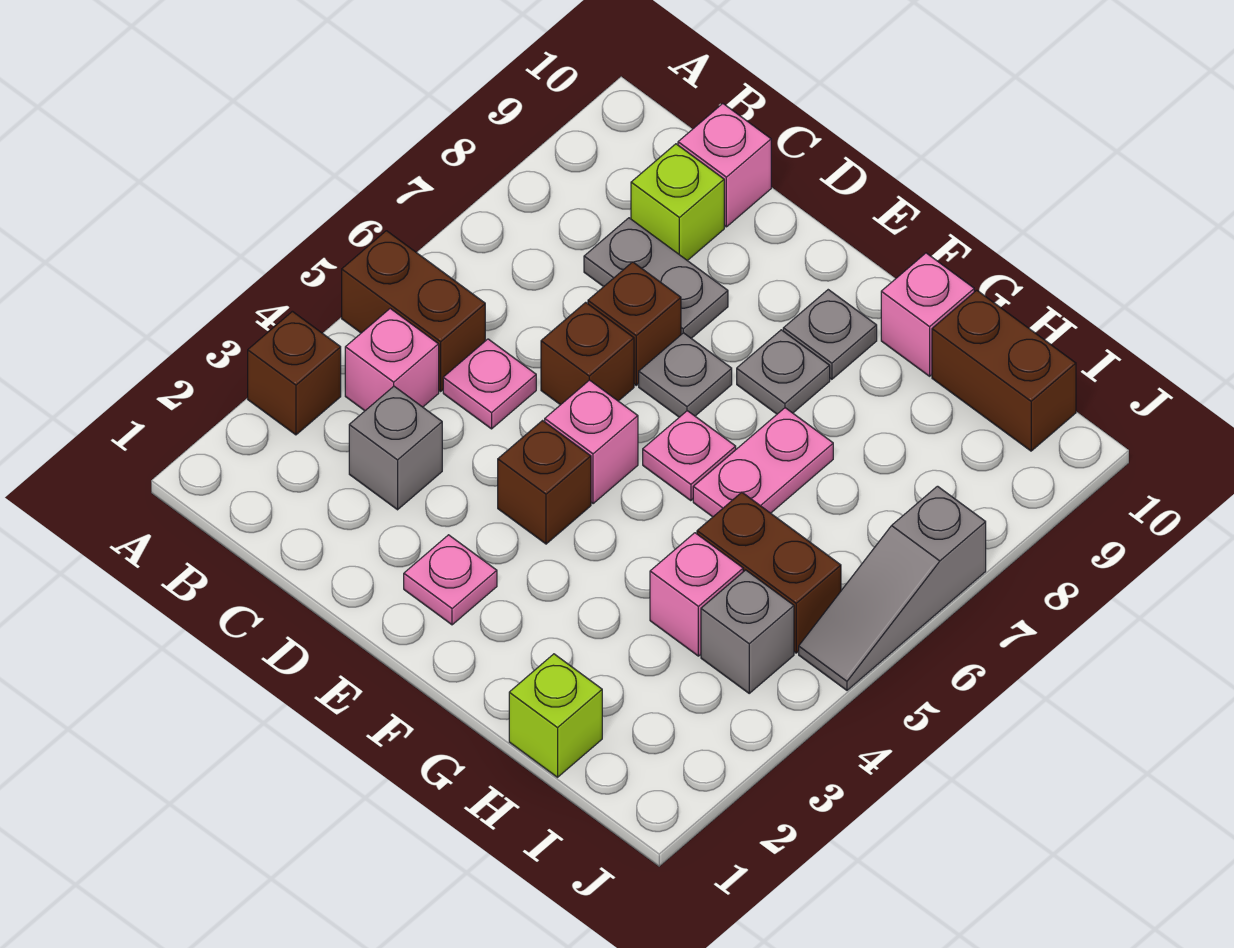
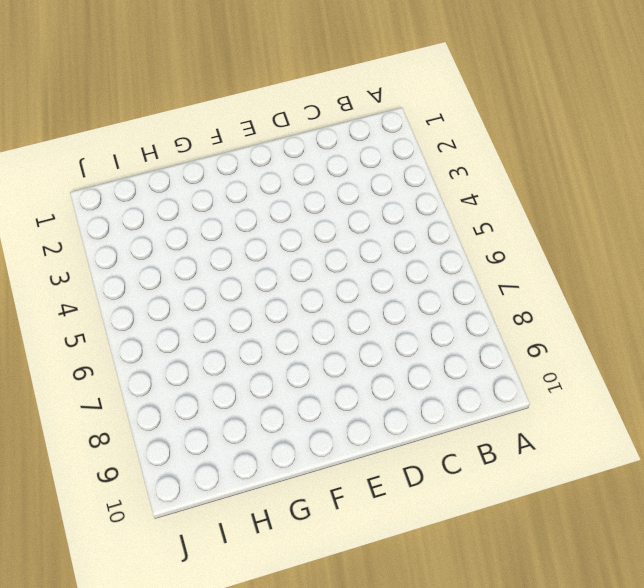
none -> brown 1x1 brick [248,311,341,435]
none -> brown 1x2 brick [342,231,485,391]
none -> pink 1x1 brick [345,309,439,411]

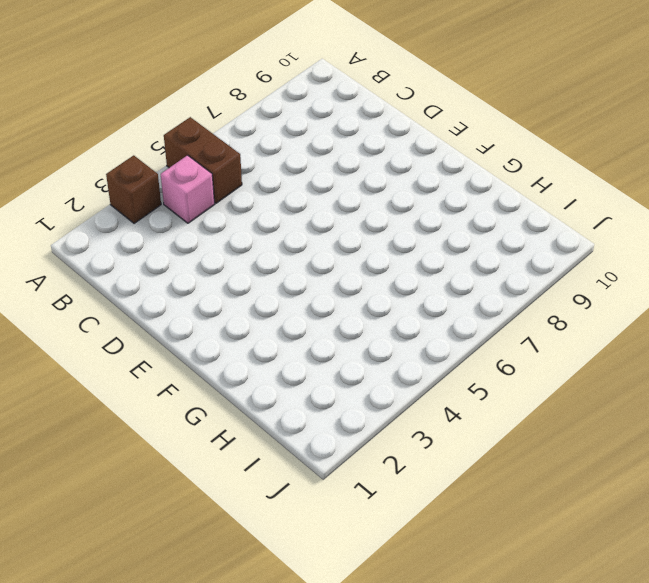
none -> grey 1x1 brick [349,386,442,510]
none -> pink 1x1 plate [443,339,536,429]
none -> grey 1x2 plate [584,218,728,338]

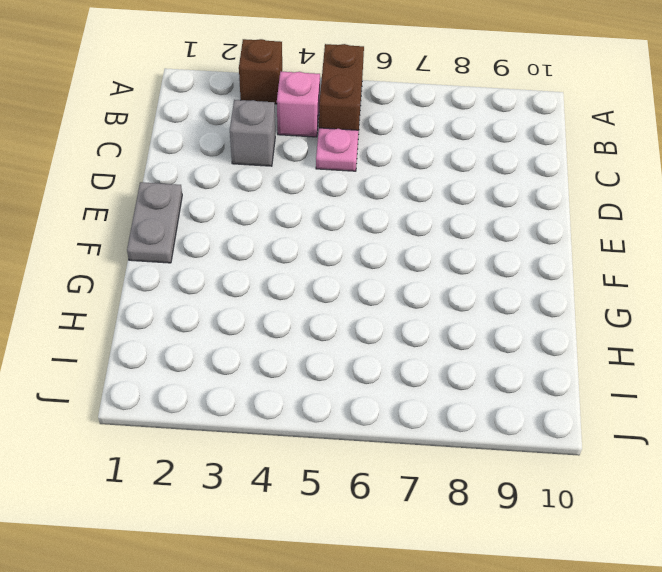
grey 1x2 plate [127,182,182,263] -> grey 1x2 plate moved to [584,218,728,338]
none -> lime 1x1 brick [631,144,724,261]
none -> pink 1x1 brick [678,104,771,227]
none -> brown 1x1 brick [541,302,634,405]

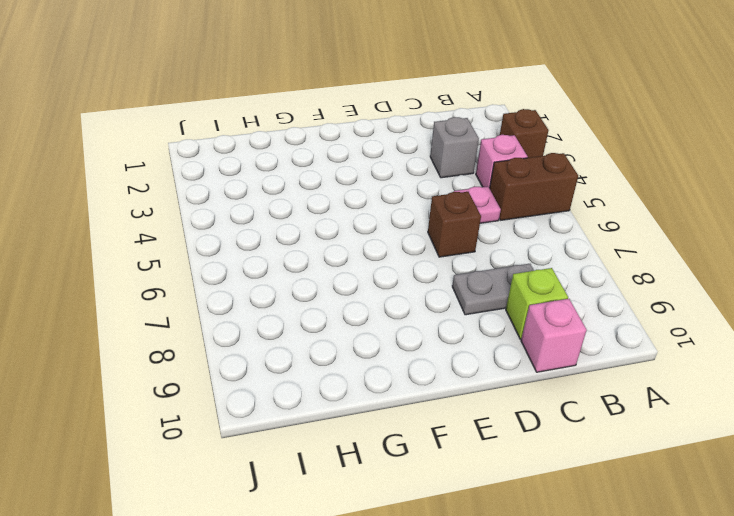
none -> brown 1x1 brick [588,262,681,385]
none -> pink 1x1 plate [404,535,497,625]
none -> brown 1x1 brick [498,421,591,544]

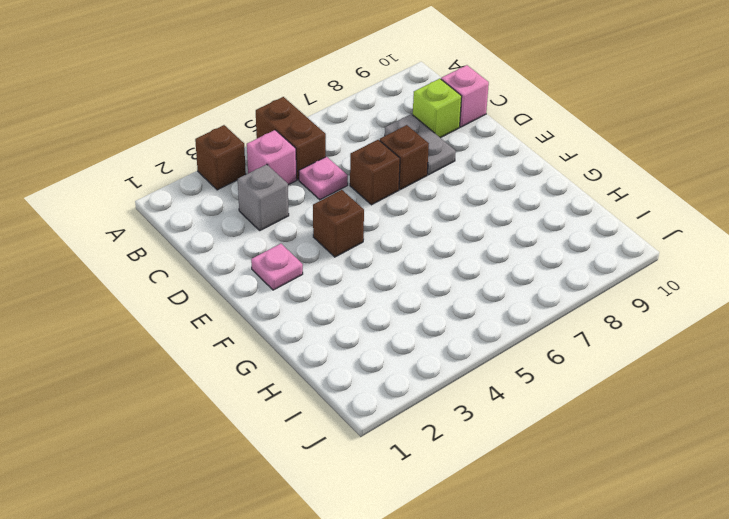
none -> pink 1x1 brick [545,380,638,504]
none -> grey 1x1 plate [639,333,732,417]
none -> pink 1x1 plate [643,411,736,501]

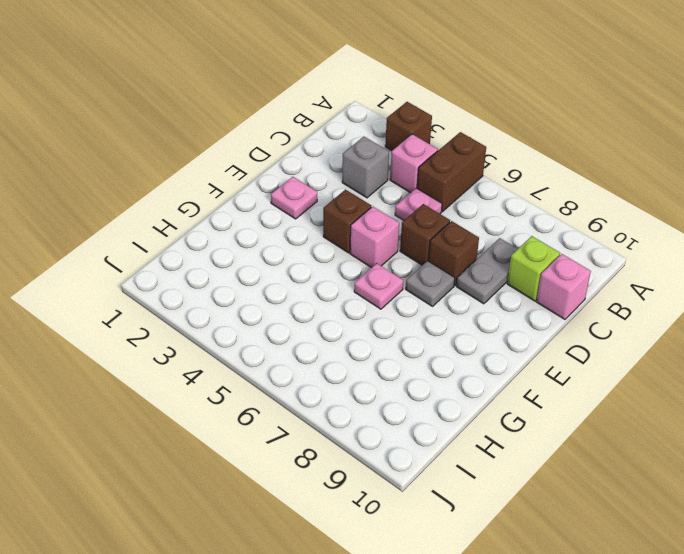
none -> grey 1x1 plate [737,330,830,414]
none -> grey 1x1 plate [783,290,877,379]
none -> pink 1x2 plate [693,408,833,517]

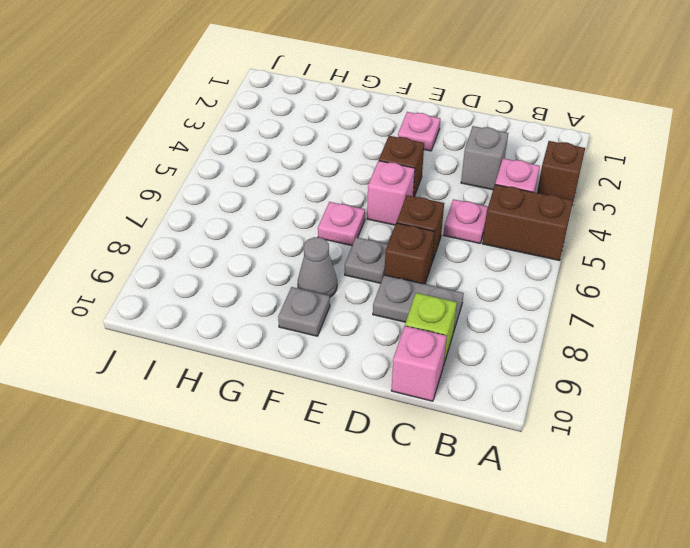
grey 1x1 cone [298,237,337,297] -> grey 1x1 plate [737,330,830,414]
none -> pink 1x2 plate [693,408,833,517]
none -> pink 1x1 brick [881,253,974,376]
none -> lime 1x1 brick [509,654,602,777]

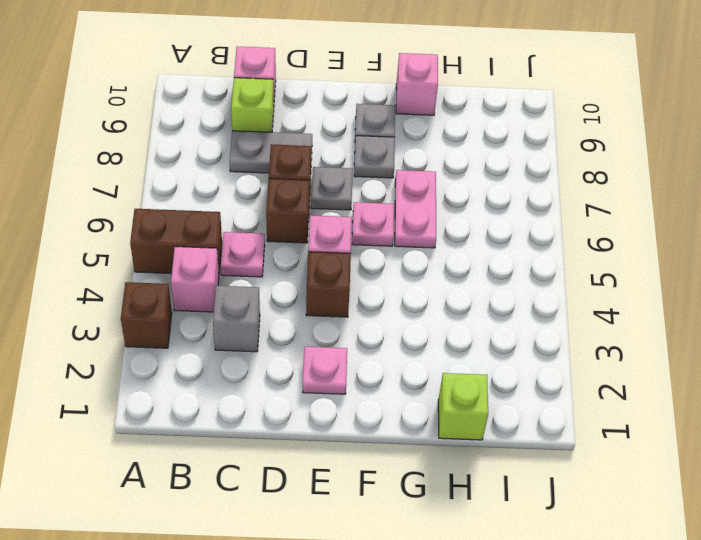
none -> pink 1x1 brick [650,533,743,656]
none -> brown 1x2 brick [697,492,841,653]
none -> brown 1x2 brick [932,290,1076,451]

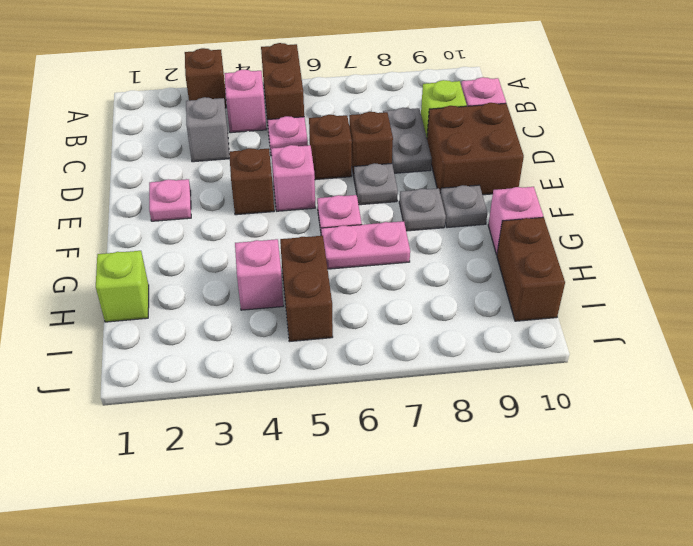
brown 2x2 brick [427,103,524,195] -> none
none -> grey 1x1 brick [701,570,794,693]
none -> grey 1x3 slope [799,486,986,690]

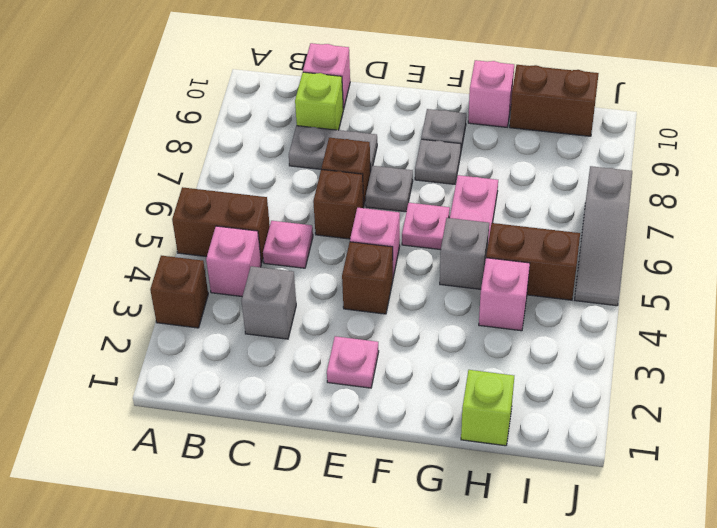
grey 1x1 brick [440,218,489,289] -> grey 1x1 brick moved to [701,570,794,693]

